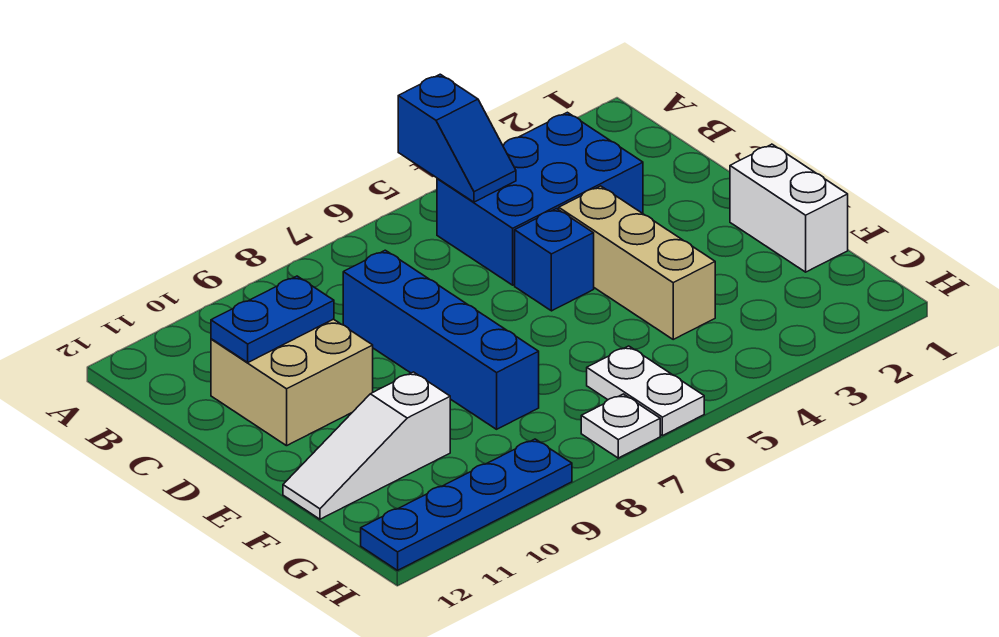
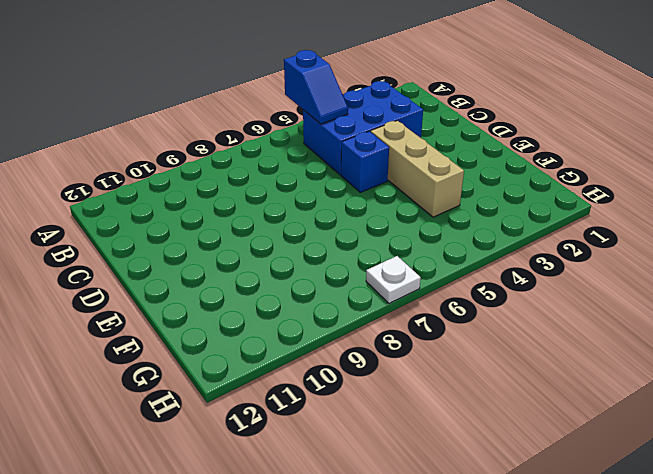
none -> blue 1x4 brick [343,250,539,429]
none -> tan 2x2 brick [211,319,373,446]
none -> white 1x2 brick [730,144,848,272]

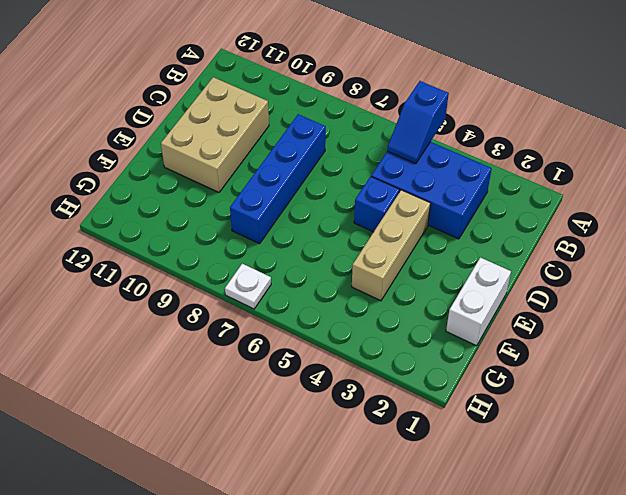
tan 2x3 brick [161,77,269,192] -> tan 2x2 brick [211,319,373,446]
none -> white 1x3 slope [283,372,450,519]
none -> white 1x2 plate [587,346,704,436]
none -> blue 1x4 plate [361,439,572,570]

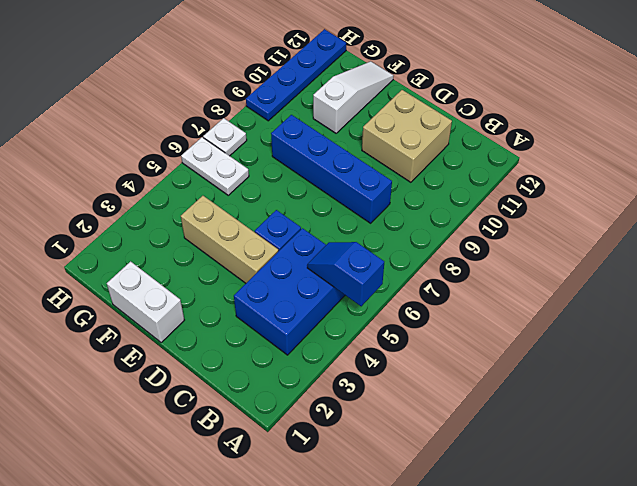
none -> blue 1x2 plate [211,276,334,362]

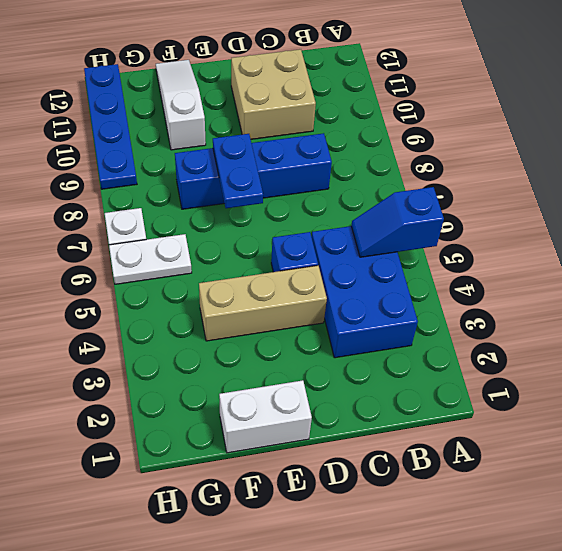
blue 1x2 plate [213,134,263,208] -> blue 1x2 plate moved to [211,276,334,362]

